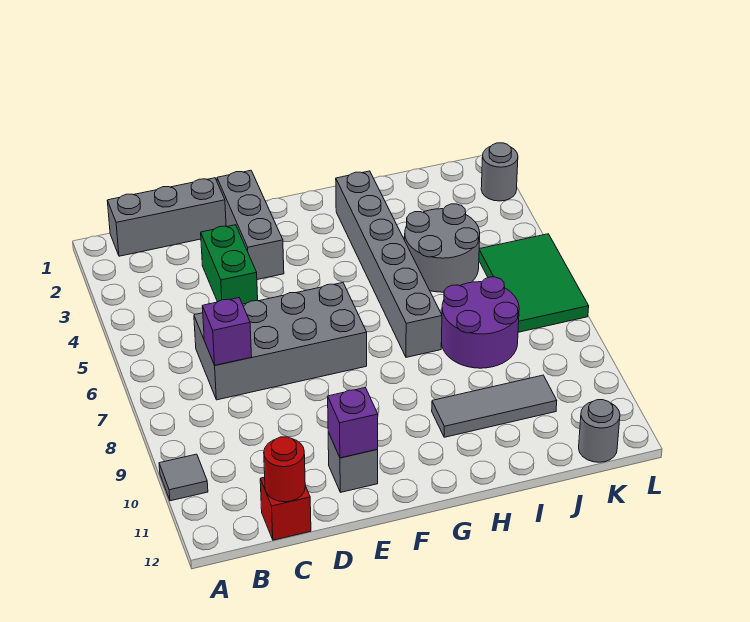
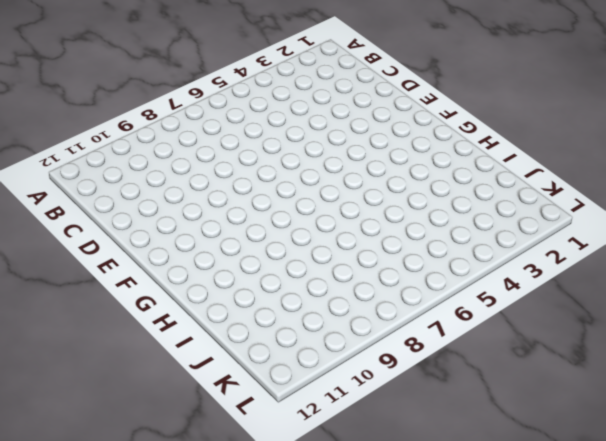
none -> grey 1x1 tile [159,454,208,501]
none -> grey 1x3 brick [107,178,226,256]
none -> grey 2x4 brick [194,283,367,400]

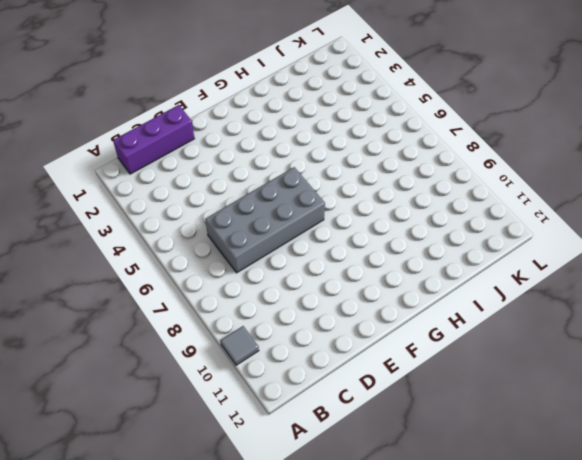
purple 1x3 brick [113,105,194,174] -> grey 1x3 brick [107,178,226,256]
none -> red 1x1 brick [260,477,311,540]
none -> green 1x2 brick [201,225,258,304]
none -> grey 1x3 brick [217,170,284,280]

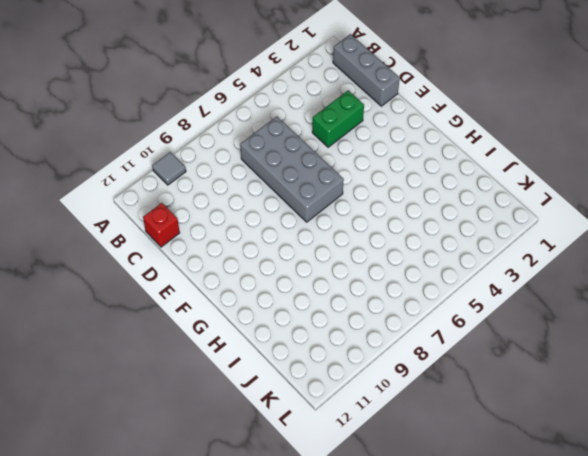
none -> grey 1x3 brick [217,170,284,280]
none -> grey 1x1 brick [328,432,378,492]
none -> grey 1x6 brick [336,171,442,357]

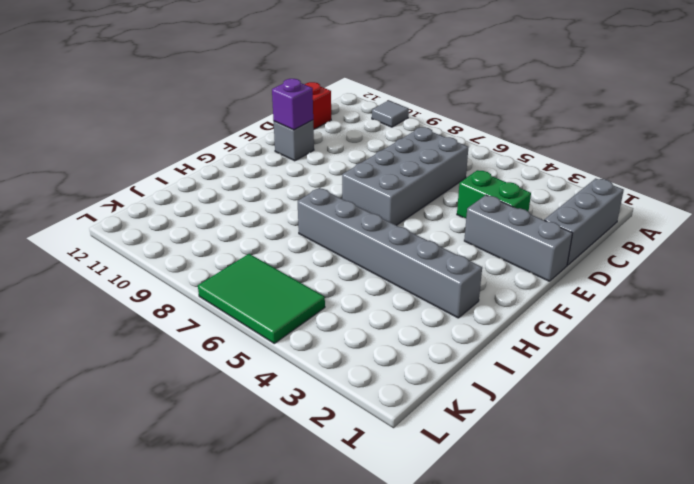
none -> grey 1x3 tile [432,375,557,437]
none -> grey 2x2 round brick [405,204,480,292]
none -> purple 2x2 round brick [441,277,519,368]

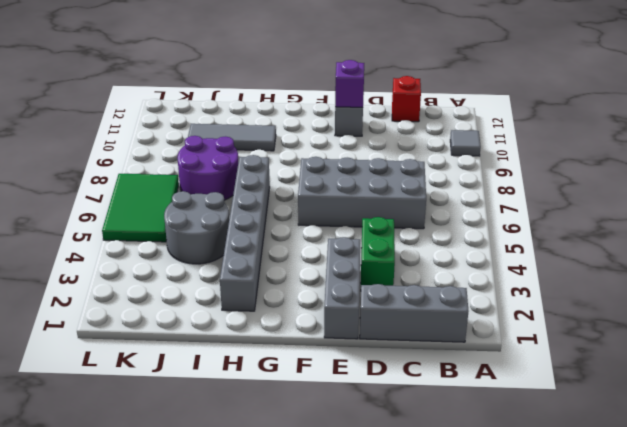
none -> grey 1x1 round brick [579,400,620,462]
none -> grey 1x1 round brick [481,143,518,201]
none -> purple 1x1 brick [202,298,252,365]

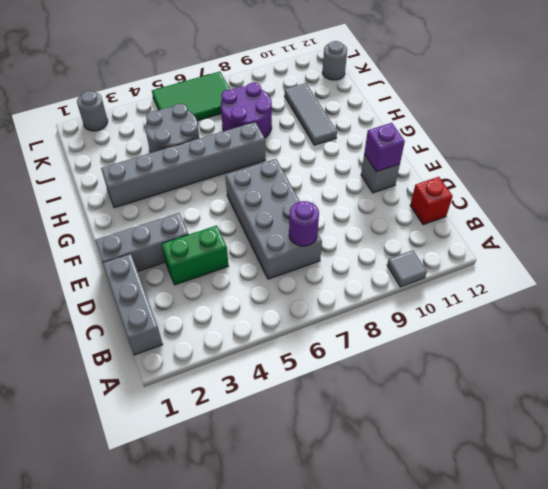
purple 1x1 round brick [289,201,319,246] -> purple 1x1 brick [202,298,252,365]
none -> red 1x1 round brick [264,437,305,502]

